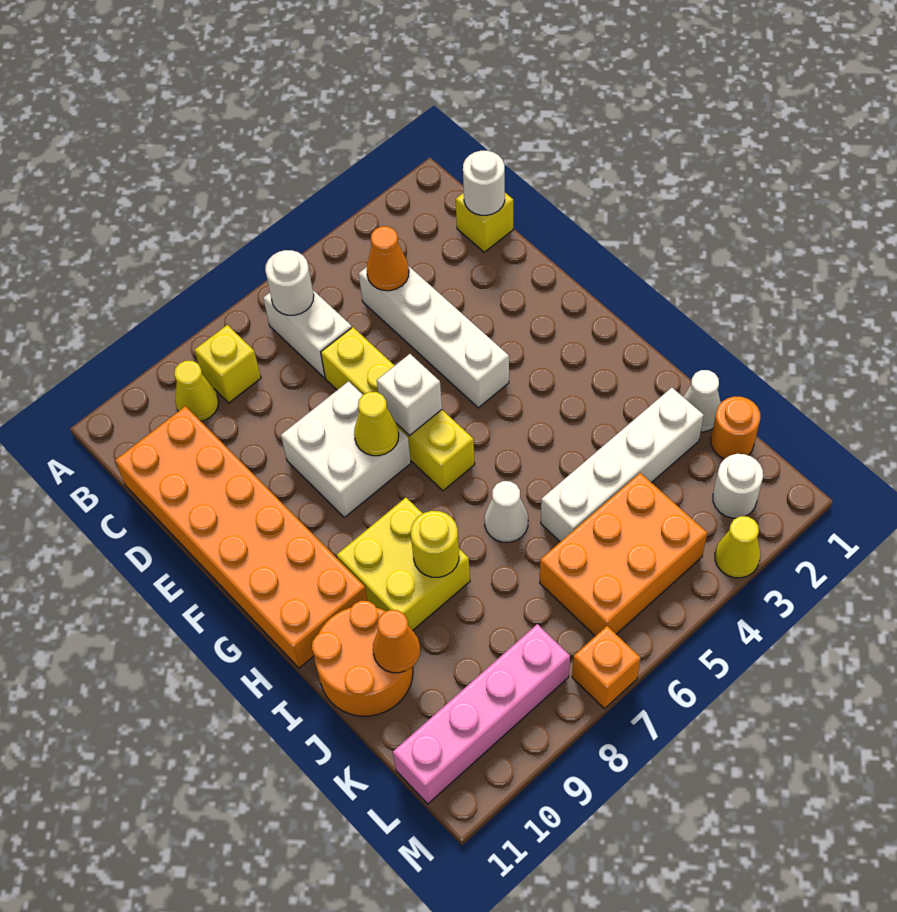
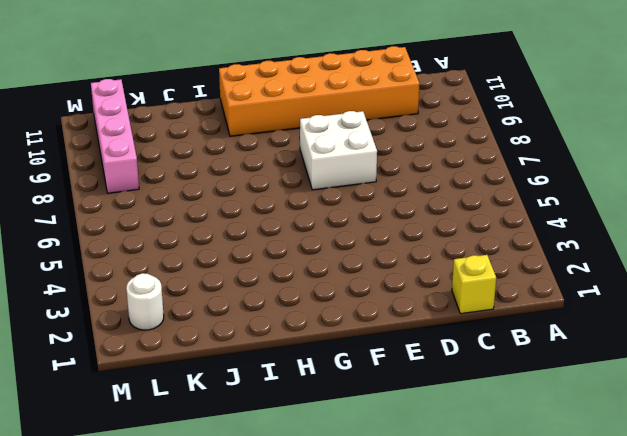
none -> white 1x2 brick [263,290,352,378]
none -> yellow 1x1 brick [195,325,261,403]
none -> yellow 1x1 cone [174,361,219,421]

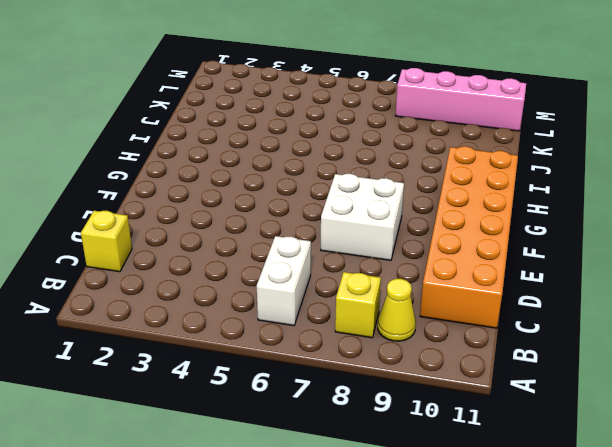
none -> white 1x4 brick [359,267,509,408]
none -> yellow 1x4 brick [321,327,475,491]
none -> yellow 2x2 brick [337,498,470,630]

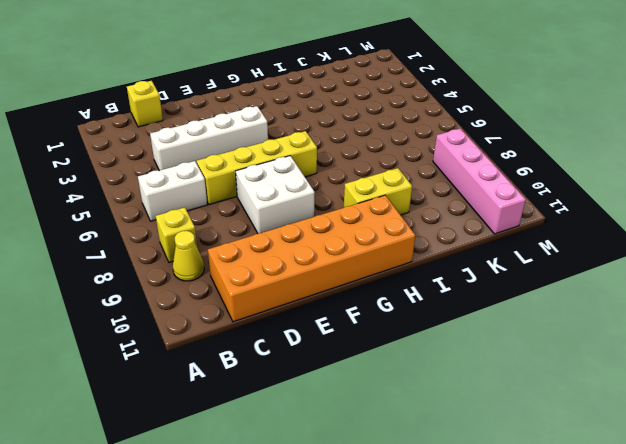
yellow 1x2 brick [344,168,412,215] -> yellow 2x2 brick [337,498,470,630]
none -> white 1x1 cone [485,481,528,542]
none -> orange 2x2 round brick [312,601,413,716]
none -> white 1x1 cone [684,370,721,432]

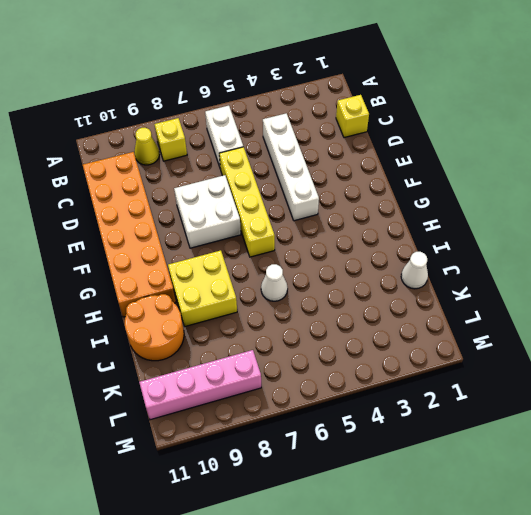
none -> white 1x4 brick [541,388,704,542]
none -> orange 1x1 round brick [711,396,760,459]
none -> orange 2x3 brick [540,473,707,636]

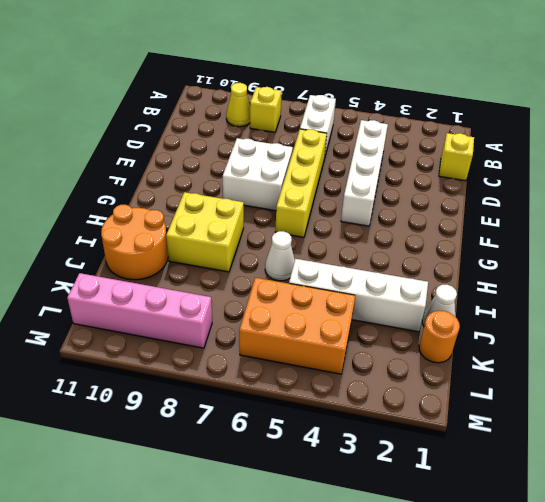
none -> orange 2x6 brick [115,406,367,668]
none -> white 1x1 round brick [713,454,763,518]
none -> yellow 1x1 cone [715,516,760,578]

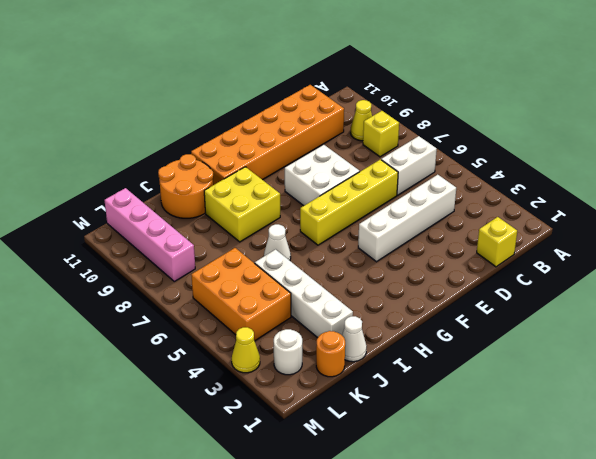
none -> orange 1x1 brick [572,626,641,709]
none -> white 1x1 round brick [265,250,314,315]
none -> white 1x1 round brick [463,151,505,215]

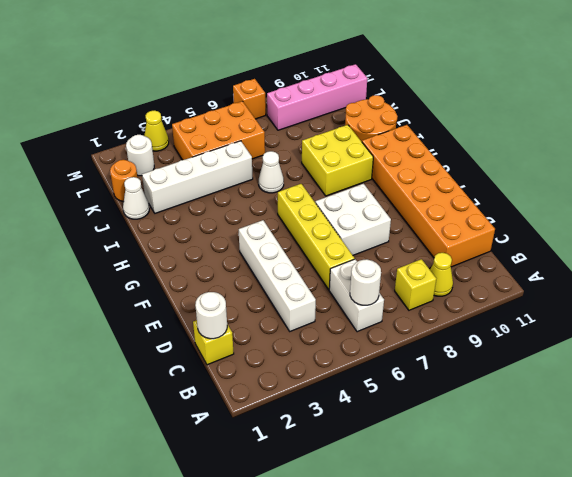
none -> orange 1x1 cone [367,226,409,291]
none -> white 1x1 brick [377,354,442,436]
none -> yellow 1x1 cone [354,392,399,456]

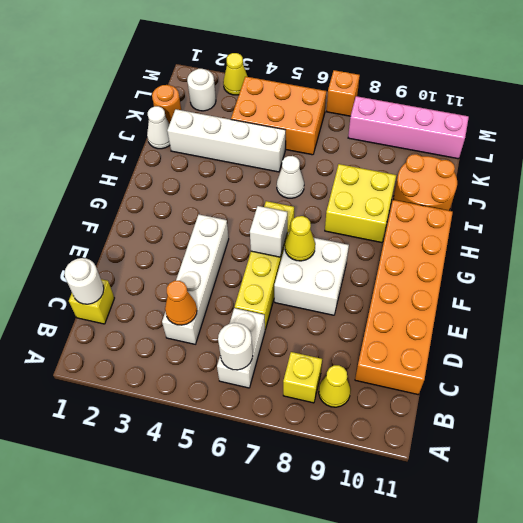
none -> yellow 1x1 round brick [411,511,459,577]
none -> orange 1x1 cone [373,610,420,673]

